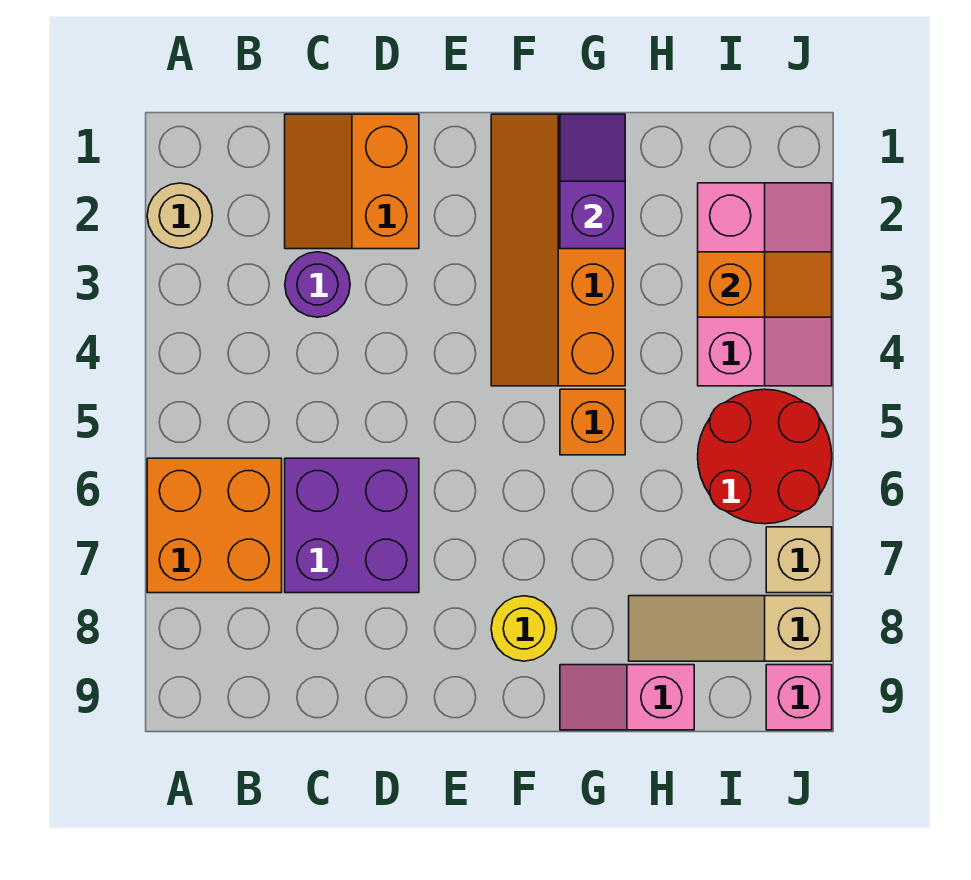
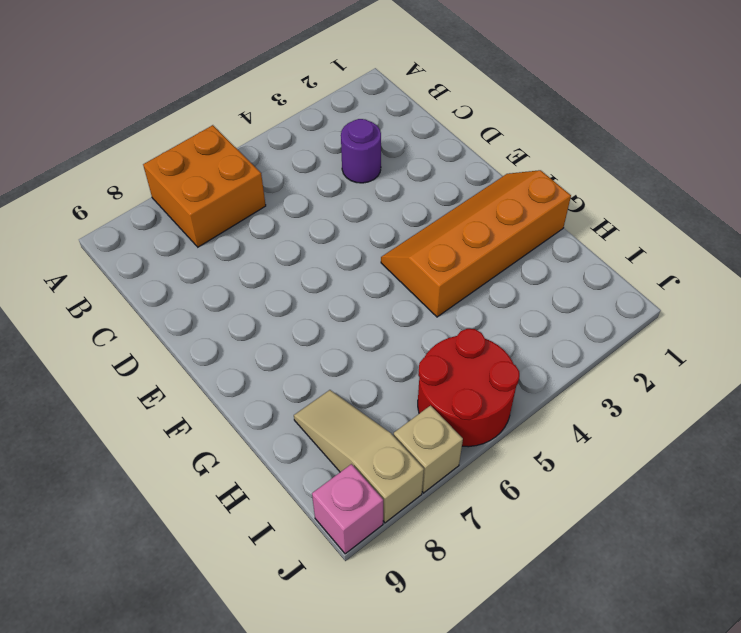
none -> tan 1x1 round brick [147,183,213,248]
none -> orange 2x2 slope [285,114,419,249]
none -> purple 2x2 brick [285,458,419,593]

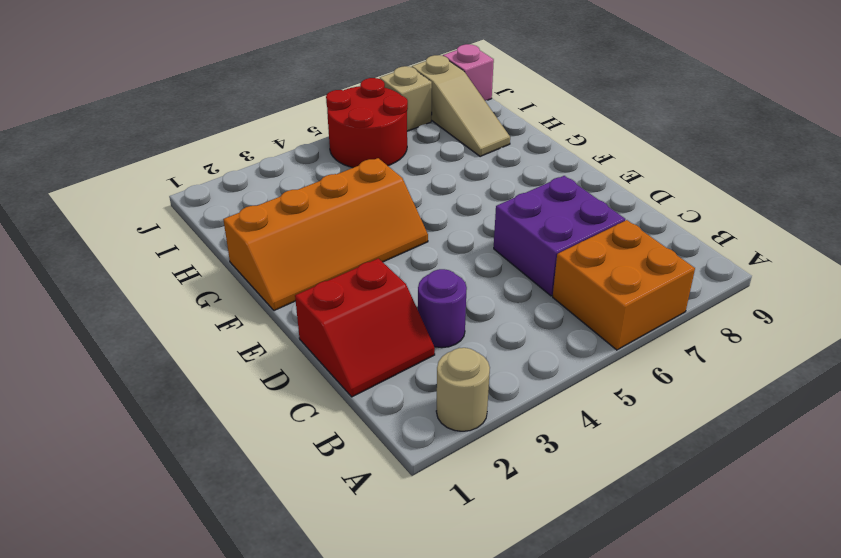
red 2x2 slope [295,258,435,397] -> orange 2x2 slope [285,114,419,249]
none -> yellow 1x1 round brick [491,596,557,661]
none -> orange 1x1 brick [560,389,625,455]
none -> pink 1x2 slope [560,665,694,730]

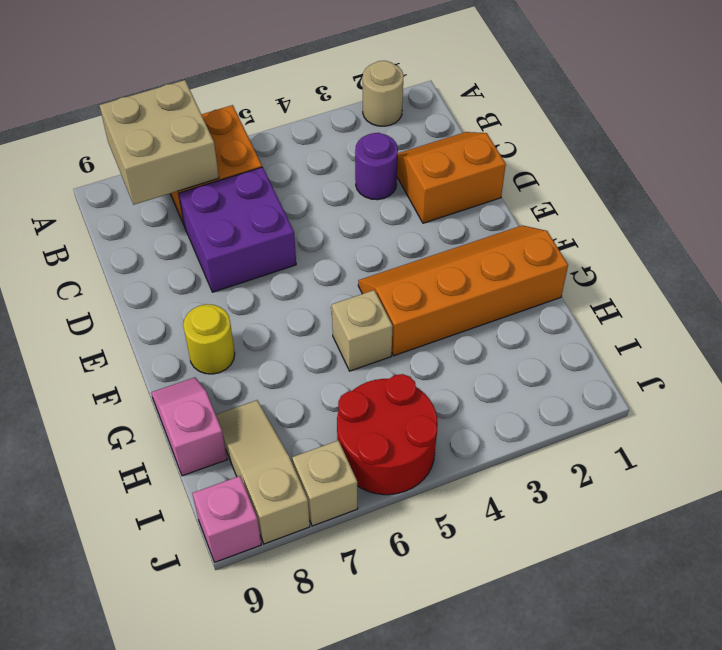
tan 2x2 brick [99,80,219,205] -> none
tan 1x1 brick [332,290,393,371] -> orange 1x1 brick [560,389,625,455]
none -> pink 2x3 slope [698,183,832,386]
none -> purple 1x2 slope [560,114,625,249]
none -> orange 1x2 slope [698,252,832,317]

